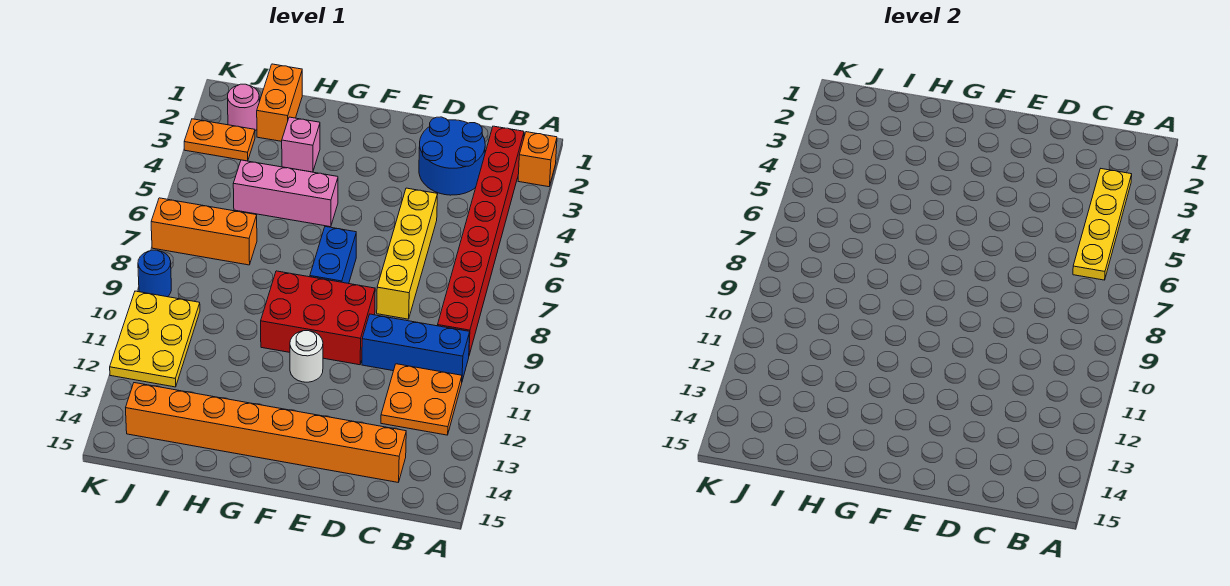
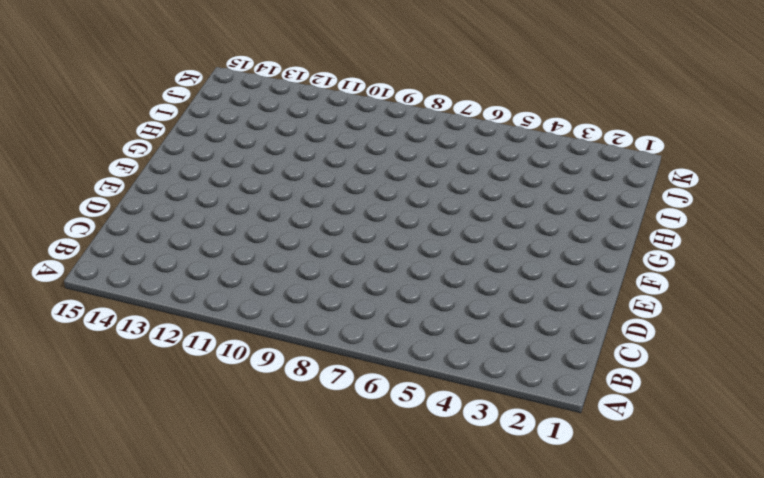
none -> orange 1x1 brick [518,132,557,187]
none -> red 1x8 brick [438,126,524,355]
none -> blue 1x3 brick [362,314,470,381]

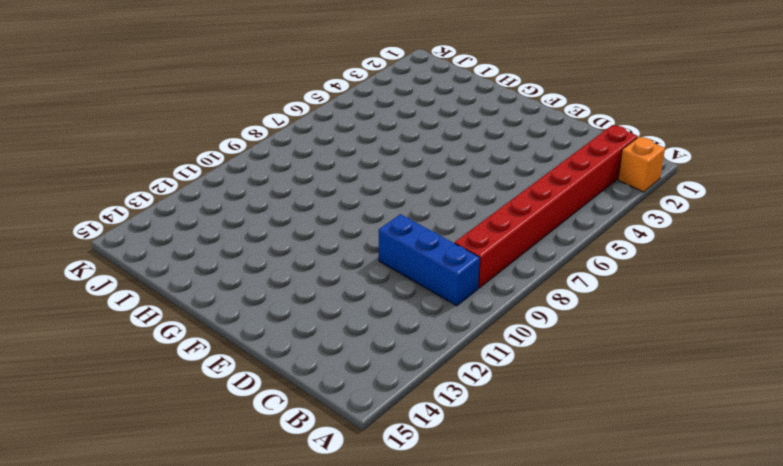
none -> orange 2x2 plate [381,364,462,435]
none -> blue 2x2 round brick [419,117,485,195]
none -> orange 1x8 brick [126,383,406,482]

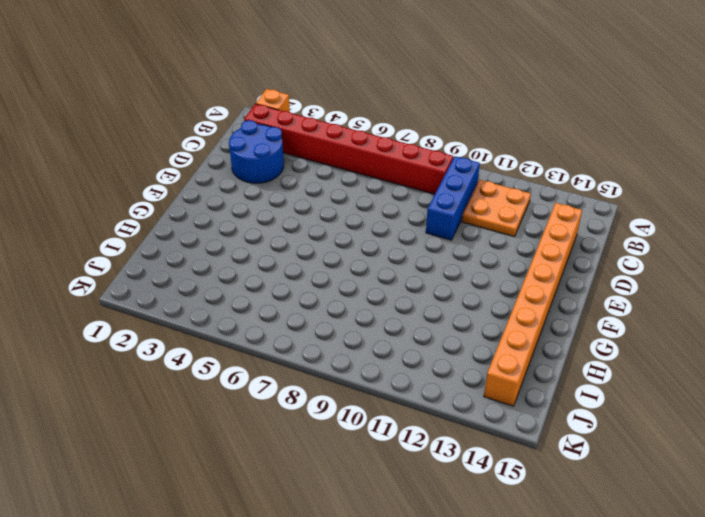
none -> yellow 1x4 brick [377,188,438,319]
none -> red 2x3 brick [261,271,375,365]
none -> blue 1x2 brick [310,227,356,284]

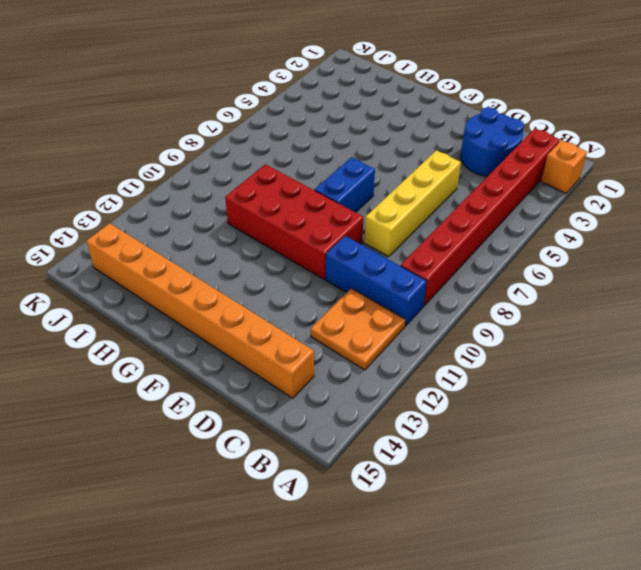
red 2x4 brick [225,164,363,279] -> red 2x3 brick [261,271,375,365]
none -> white 1x1 round brick [290,331,323,382]
none -> pink 1x3 brick [233,160,338,227]
none -> pink 1x1 brick [282,117,320,172]

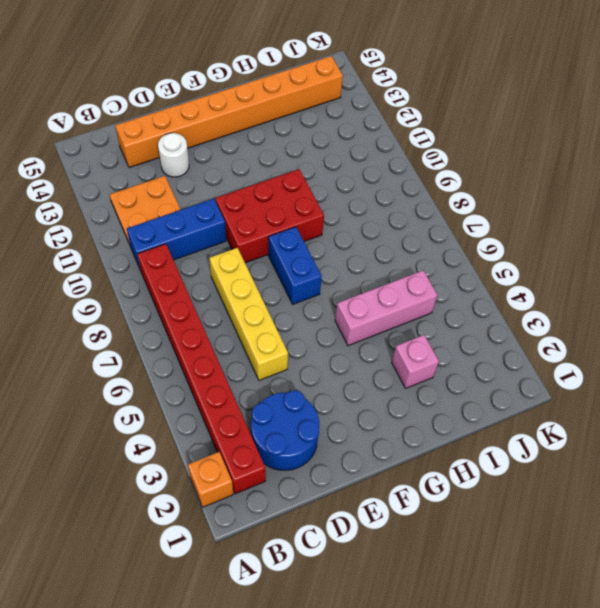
white 1x1 round brick [158,133,189,177] -> white 1x1 round brick moved to [290,331,323,382]
none -> orange 1x2 brick [257,64,302,141]
none -> orange 1x3 brick [151,198,257,265]
none -> pink 1x1 round brick [228,84,259,131]

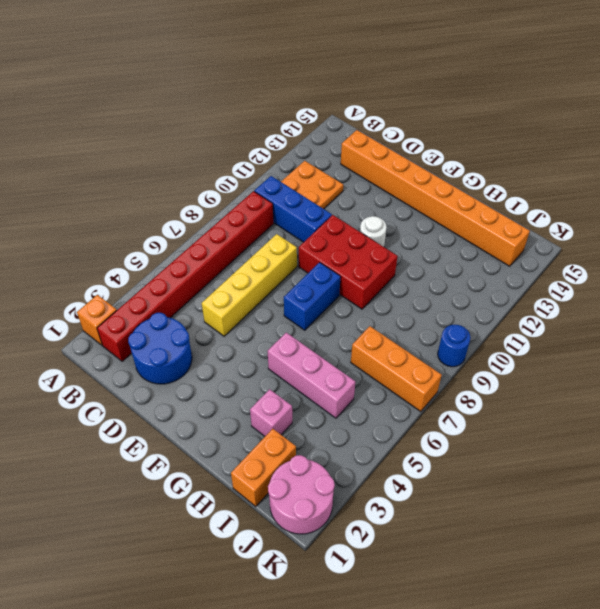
pink 2x2 round brick [268,455,335,534] -> pink 1x1 round brick [228,84,259,131]
none -> orange 1x2 plate [184,119,255,161]
none -> yellow 2x3 plate [110,291,200,387]
none -> yellow 1x4 plate [1073,169,1132,280]

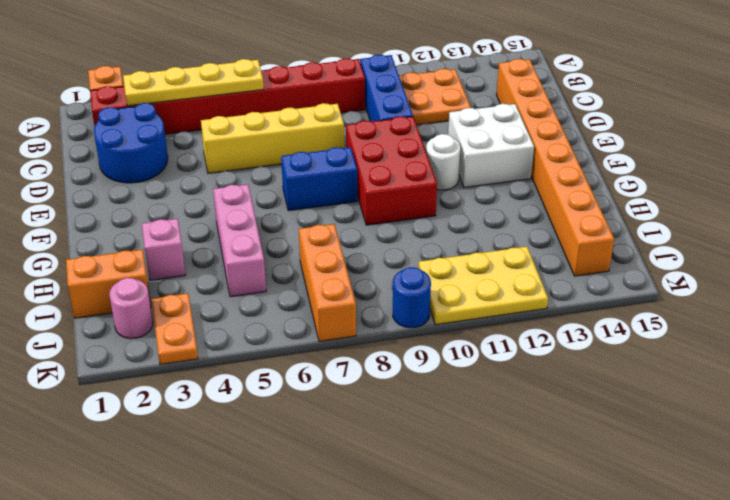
white 2x2 brick [448,104,534,188] -> none

